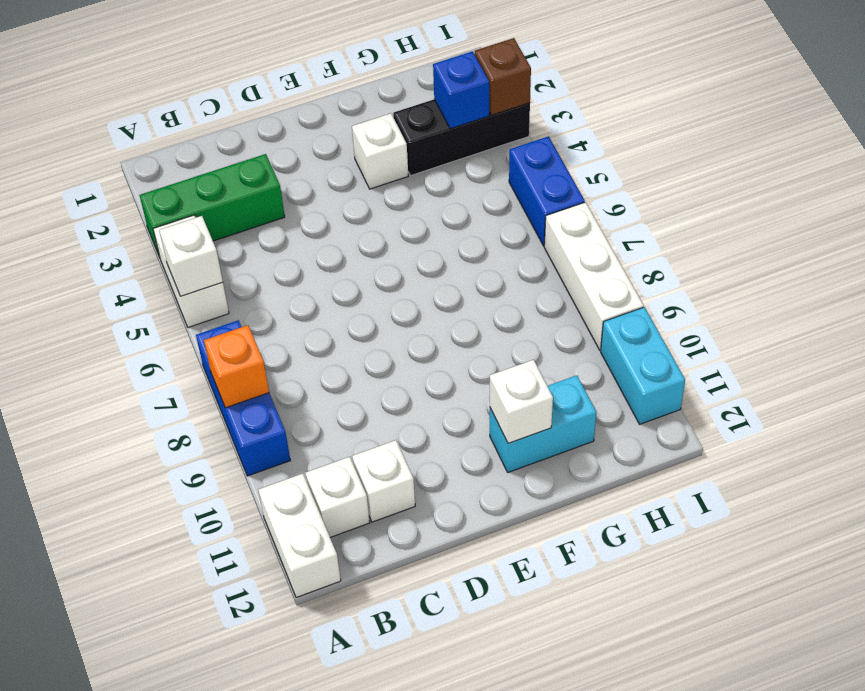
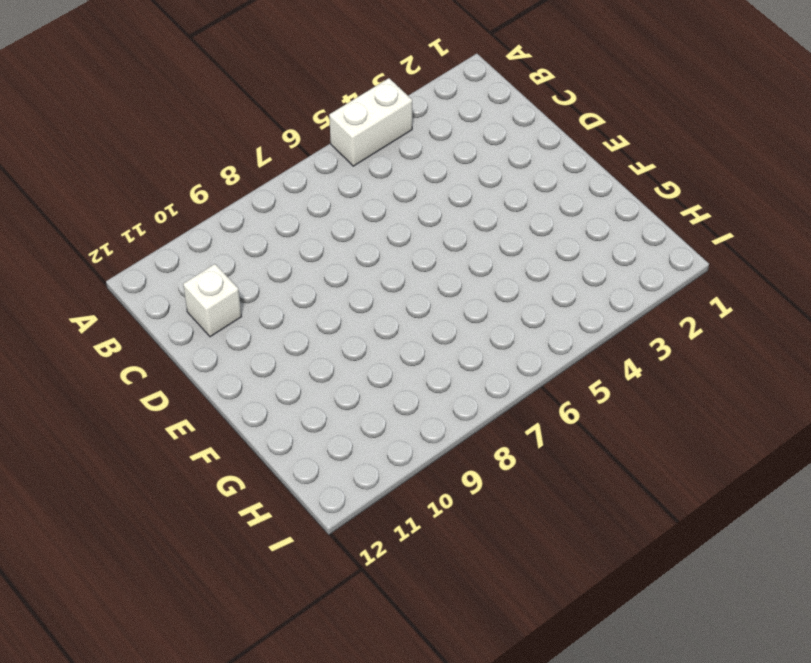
none -> green 1x3 brick [140,154,285,255]
none -> blue 1x3 brick [196,320,290,476]
none -> white 1x2 brick [258,474,341,598]

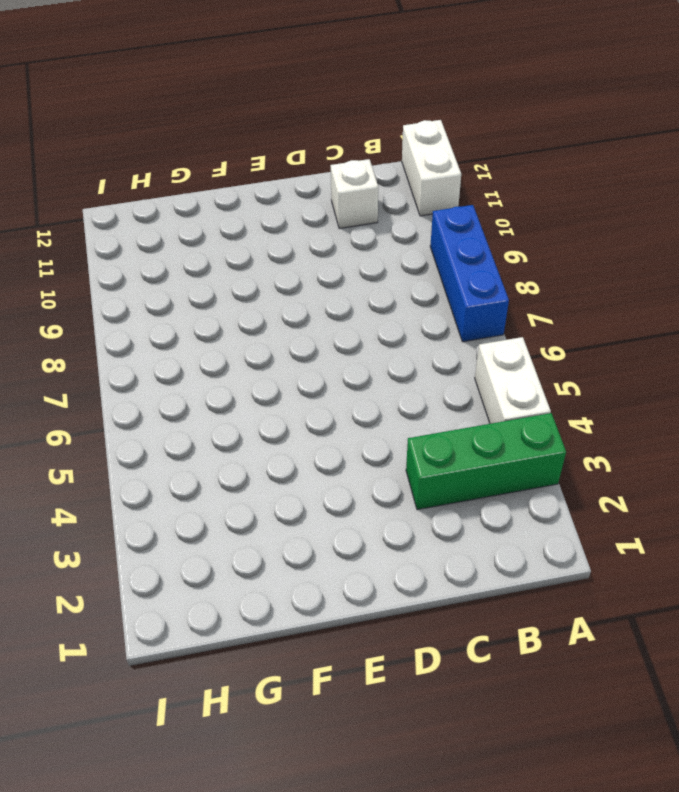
none -> white 1x1 brick [306,457,370,537]
none -> white 1x1 brick [352,113,408,189]
none -> cyan 1x2 brick [490,375,596,472]

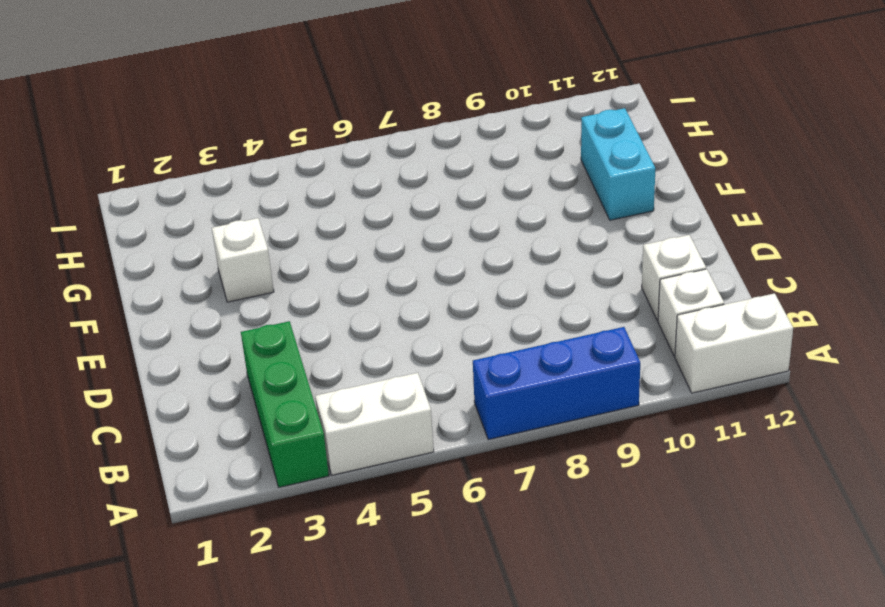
none -> black 1x3 brick [393,99,530,176]
none -> blue 1x2 brick [509,136,585,246]
none -> white 1x3 brick [544,202,644,350]

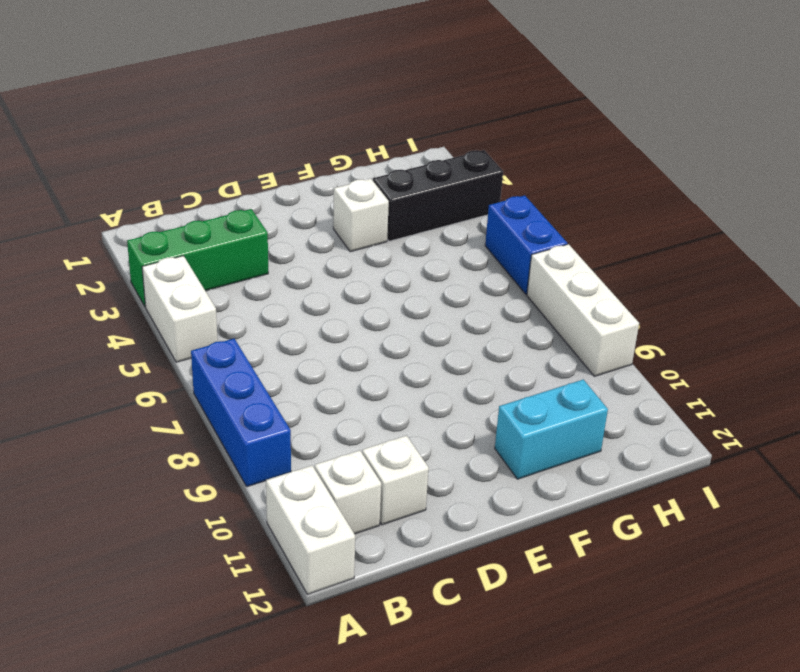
none -> cyan 1x2 brick [601,307,685,424]
none -> white 1x1 brick [159,216,223,296]
none -> orange 1x1 brick [204,325,269,408]

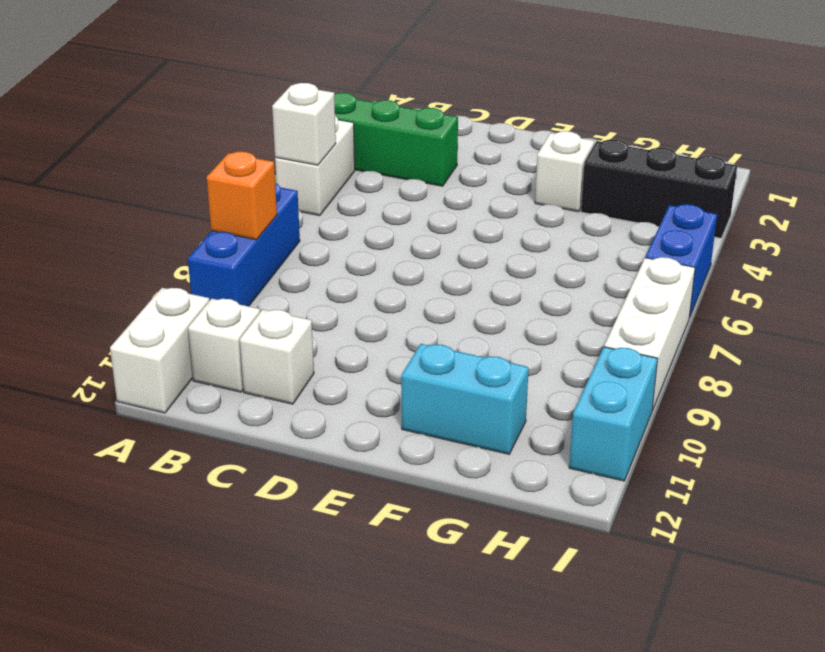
none -> white 1x1 brick [490,360,553,443]
none -> blue 1x1 brick [433,51,489,129]
none -> brown 1x1 brick [475,38,531,115]

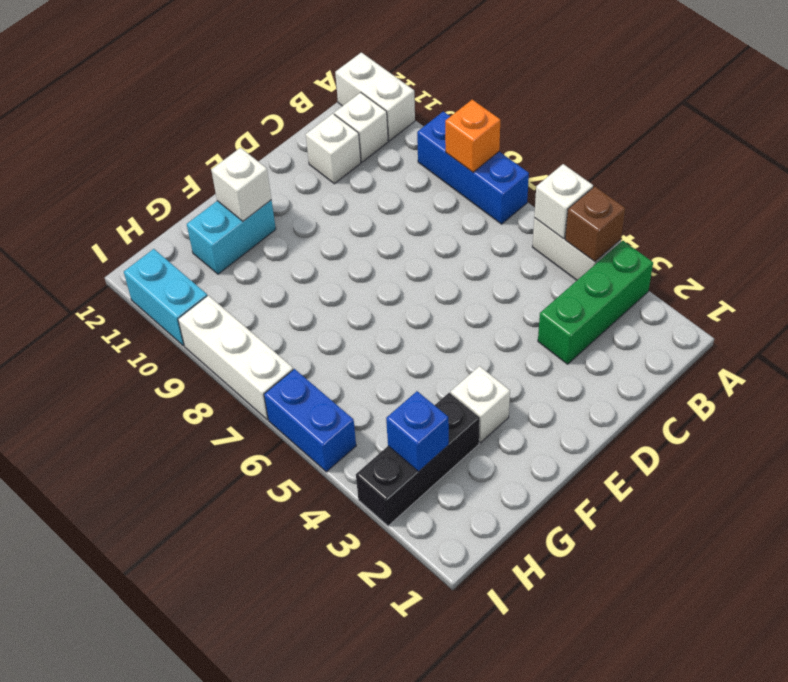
brown 1x1 brick [565,186,625,262] -> brown 1x1 brick moved to [475,38,531,115]

